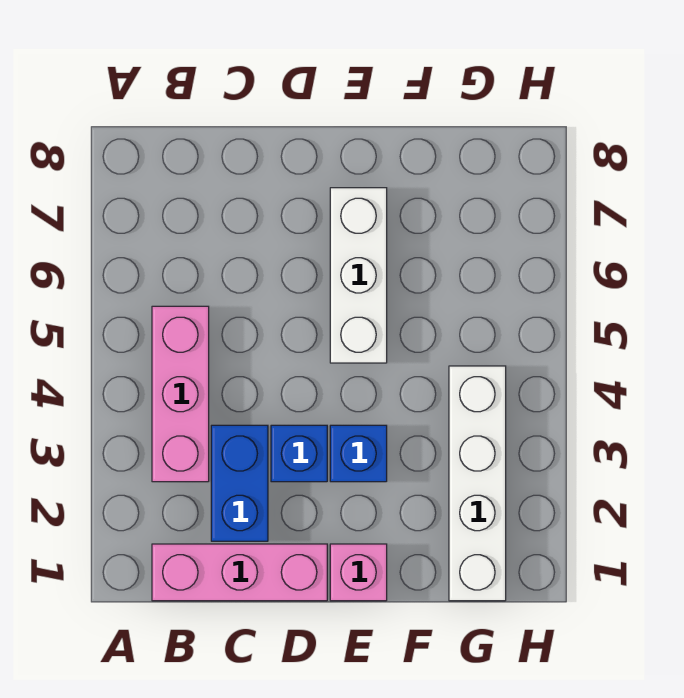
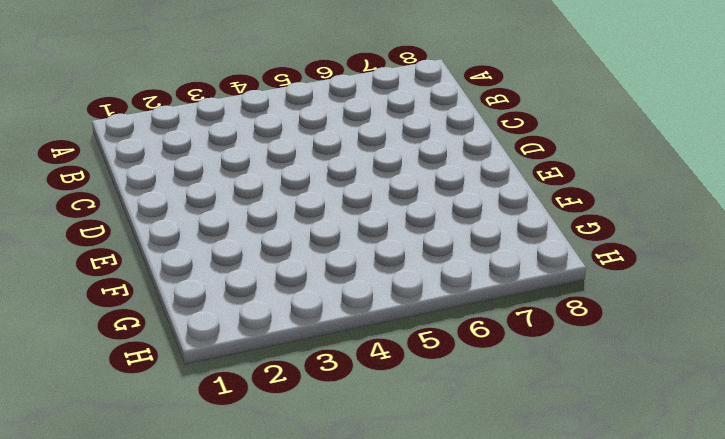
none -> pink 1x3 brick [152,544,327,601]
none -> pink 1x3 brick [152,306,209,482]

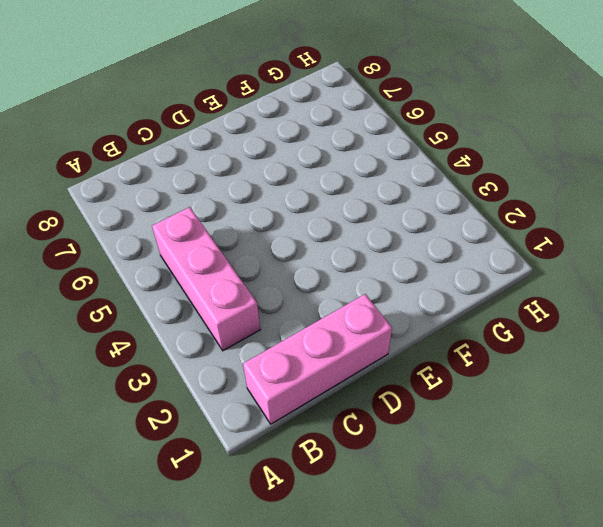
none -> blue 1x2 brick [211,425,268,541]
none -> blue 1x1 brick [271,425,327,482]

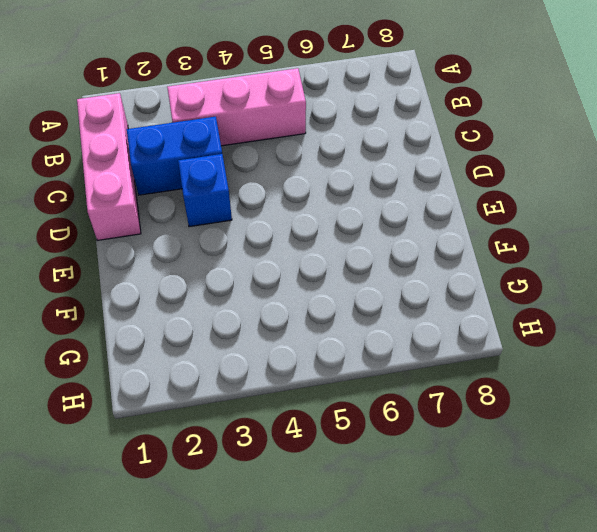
none -> pink 1x1 brick [330,544,387,601]
none -> blue 1x1 brick [330,425,387,482]

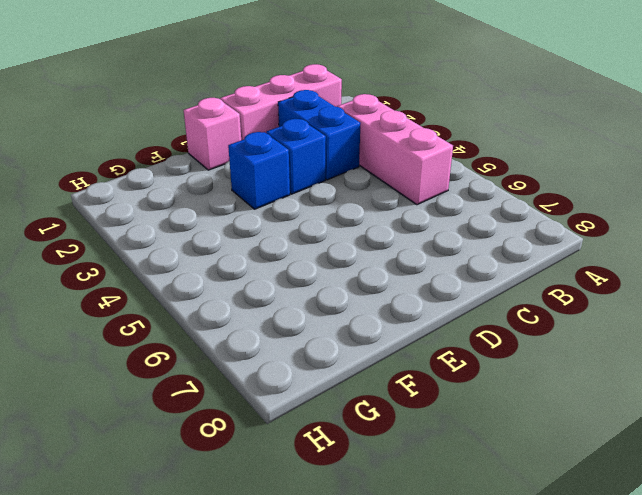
none -> white 1x3 brick [330,188,387,363]
none -> white 1x4 brick [449,366,506,601]

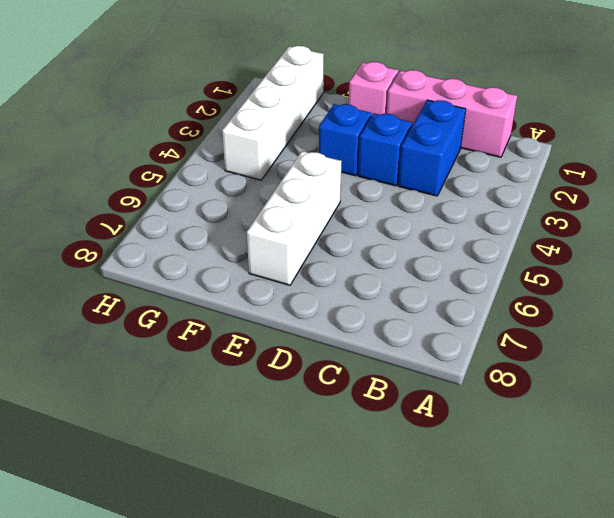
none -> pink 1x3 brick [152,306,209,482]

